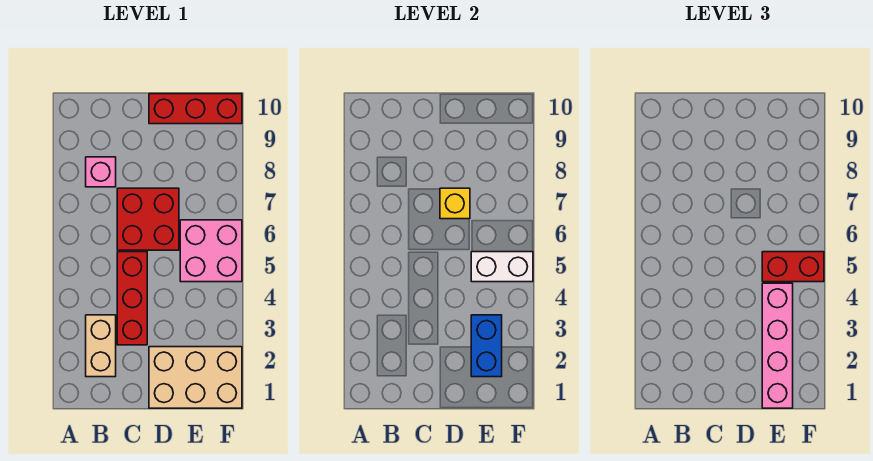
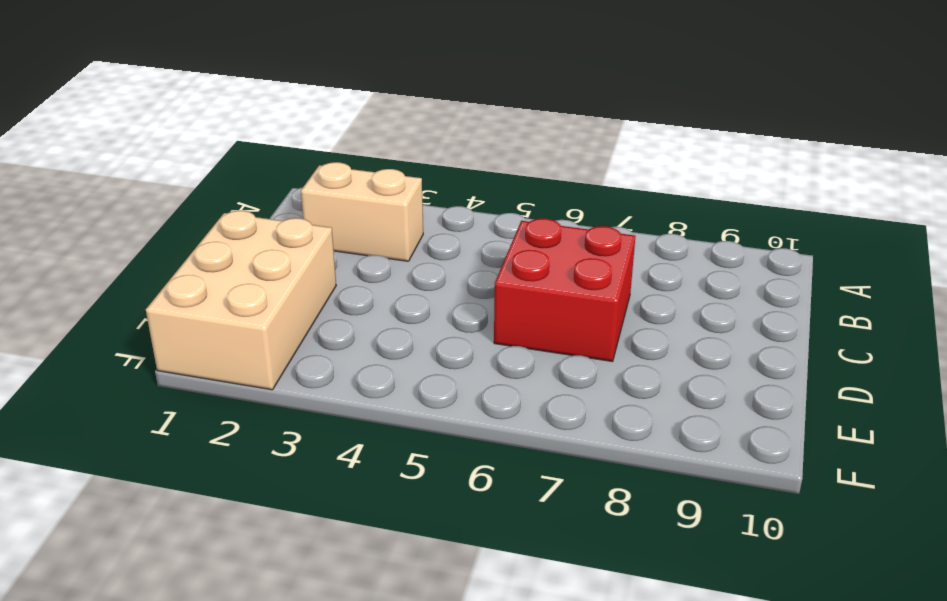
none -> pink 1x1 brick [86,157,116,187]
none -> red 1x3 brick [117,252,147,345]
none -> red 1x3 brick [149,94,242,124]

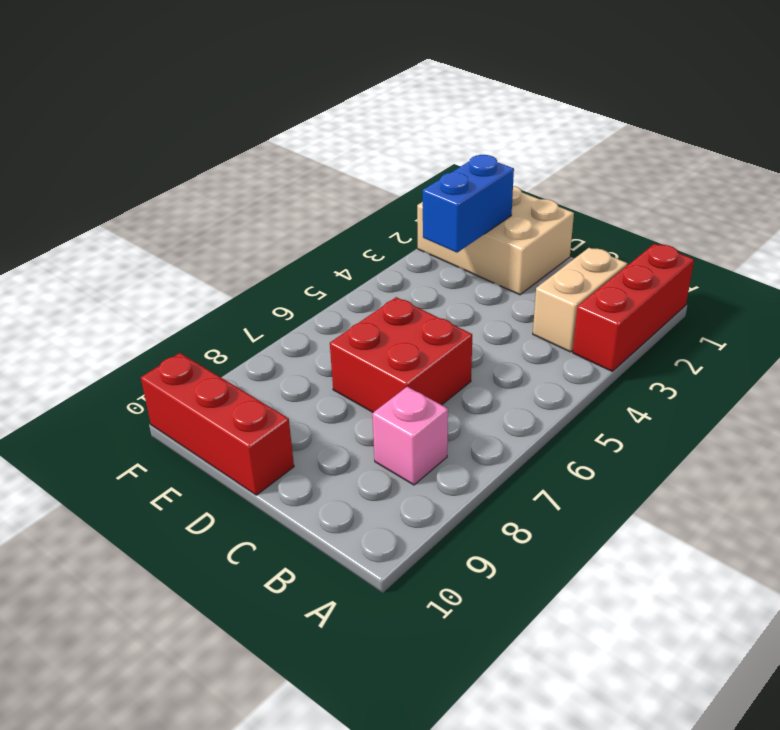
red 1x3 brick [573,244,694,371] -> red 1x3 brick moved to [117,252,147,345]
none -> pink 2x2 brick [180,220,242,282]
none -> yellow 1x1 brick [440,188,470,219]
none -> white 1x2 brick [471,252,533,282]

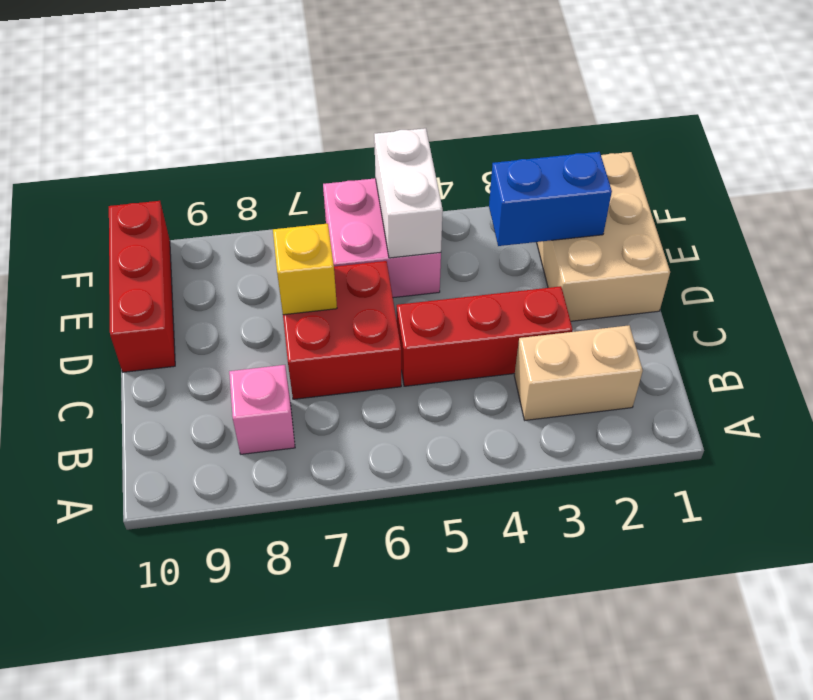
none -> pink 1x4 brick [762,283,793,408]
none -> red 1x2 brick [762,252,824,282]

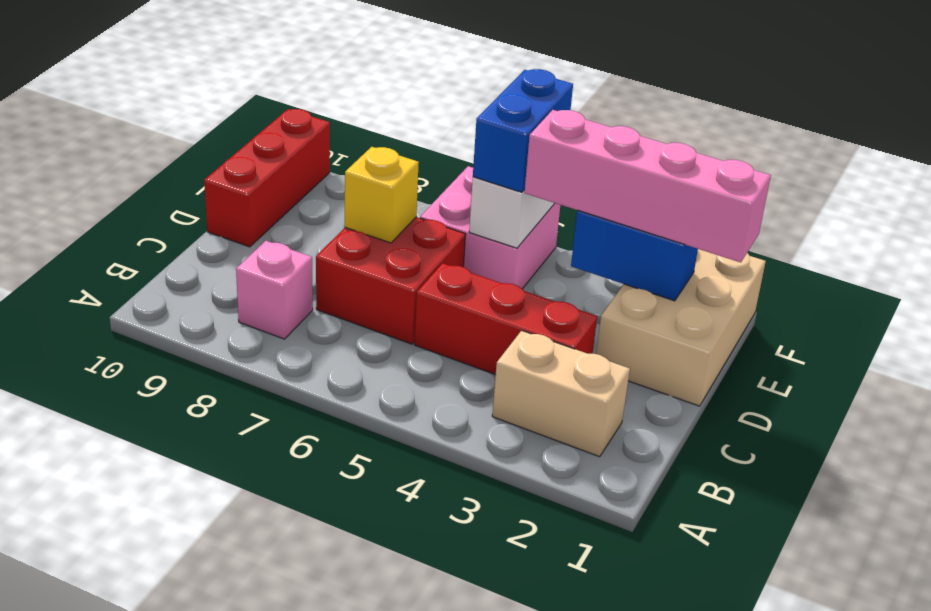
blue 1x2 brick [473,69,573,192] -> red 1x2 brick [762,252,824,282]

